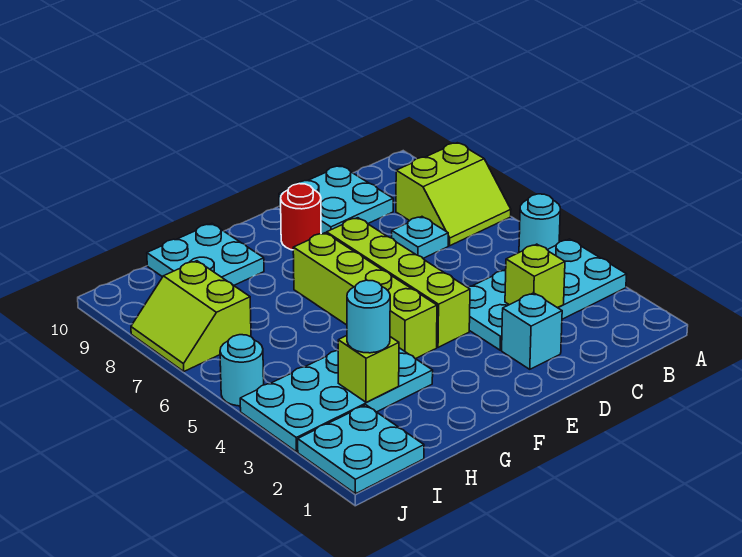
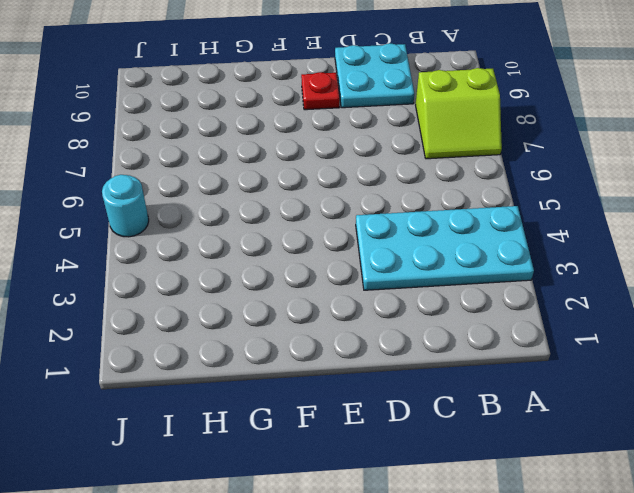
red 1x1 plate [301,72,340,110] -> red 1x1 round brick [281,184,321,250]
none -> cyan 1x1 round brick [519,194,560,252]
none -> cyan 1x1 plate [392,217,448,258]
none -> cyan 1x1 brick [502,293,562,369]

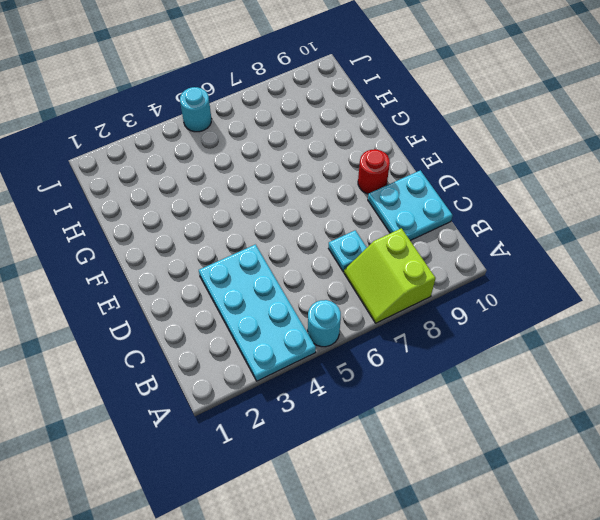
none -> cyan 1x1 brick [502,293,562,369]
none -> lime 1x4 brick [327,218,470,347]
none -> lime 1x4 brick [293,233,437,359]

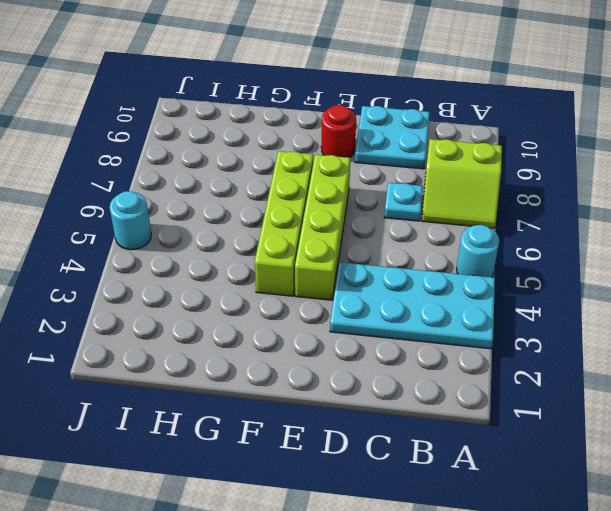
none -> cyan 1x1 brick [502,293,562,369]
none -> cyan 2x4 plate [240,348,433,452]
none -> cyan 2x2 plate [147,224,264,285]

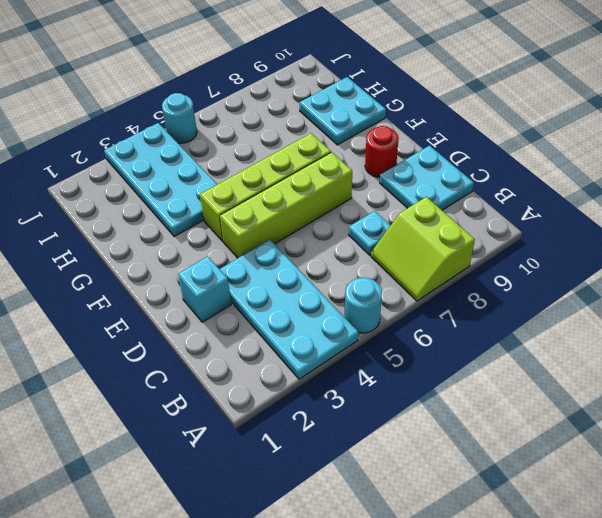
none -> cyan 2x2 plate [298,405,424,494]
none -> lime 2x2 slope [131,261,251,371]
none -> lime 1x1 brick [505,244,565,308]

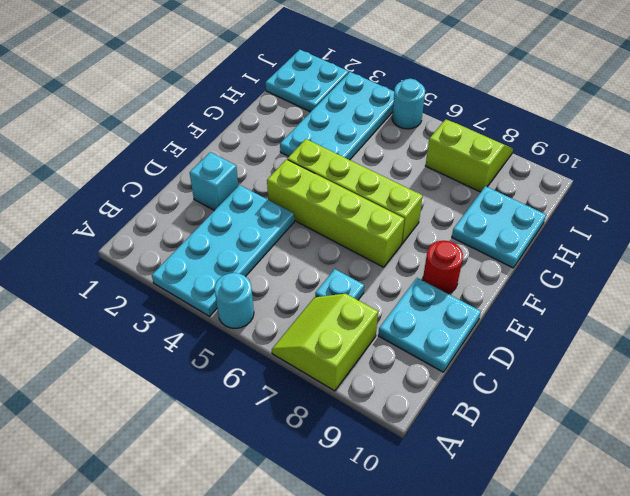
none -> lime 1x1 brick [505,244,565,308]
none -> lime 1x1 brick [338,336,399,403]
none -> cyan 1x1 round brick [347,280,390,353]

